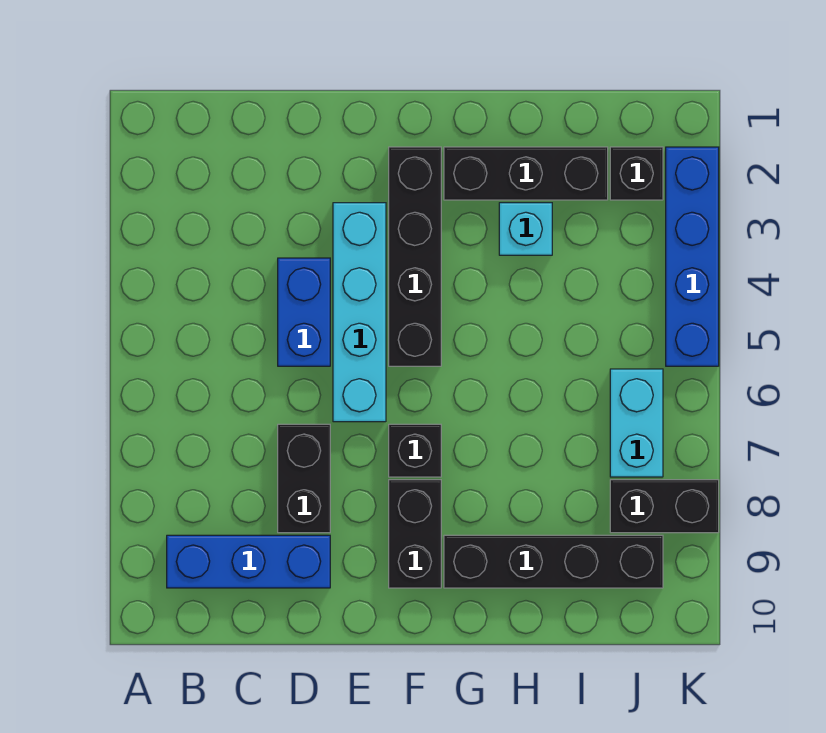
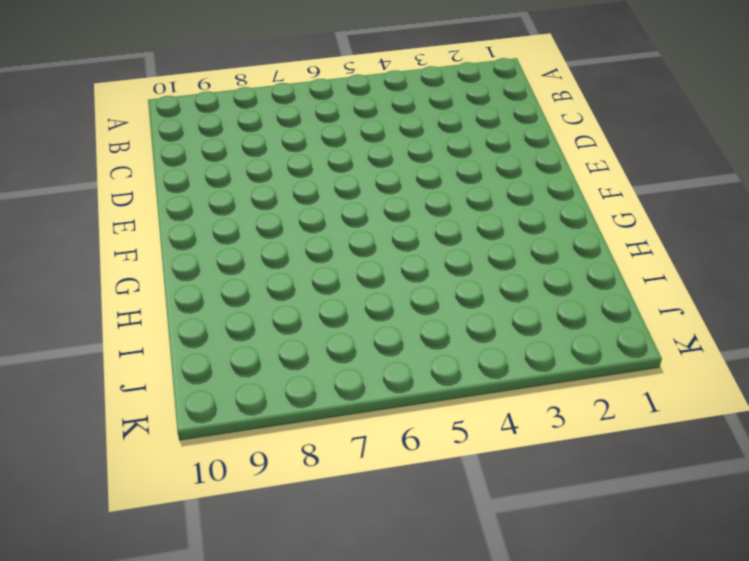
none -> blue 1x3 brick [167,535,330,588]
none -> blue 1x2 brick [278,258,330,366]
none -> black 1x2 brick [278,424,330,533]

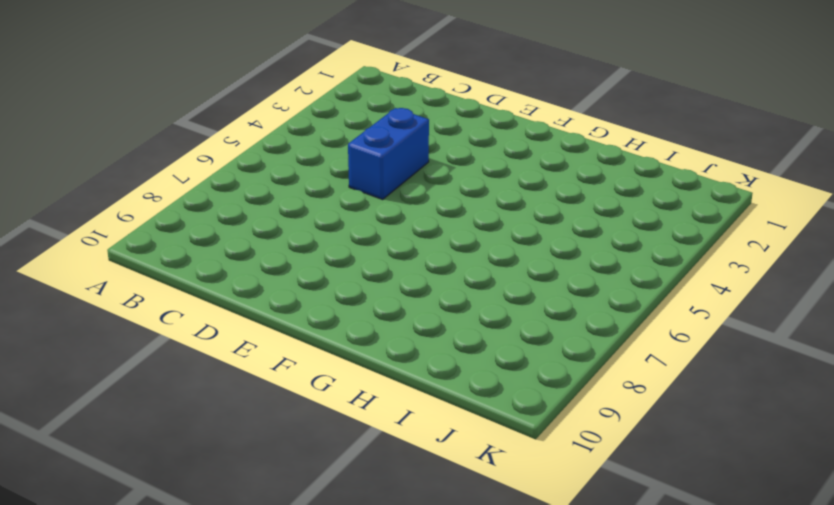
none -> blue 1x3 brick [167,535,330,588]
none -> black 1x2 brick [278,424,330,533]
none -> cyan 1x4 brick [333,203,386,422]

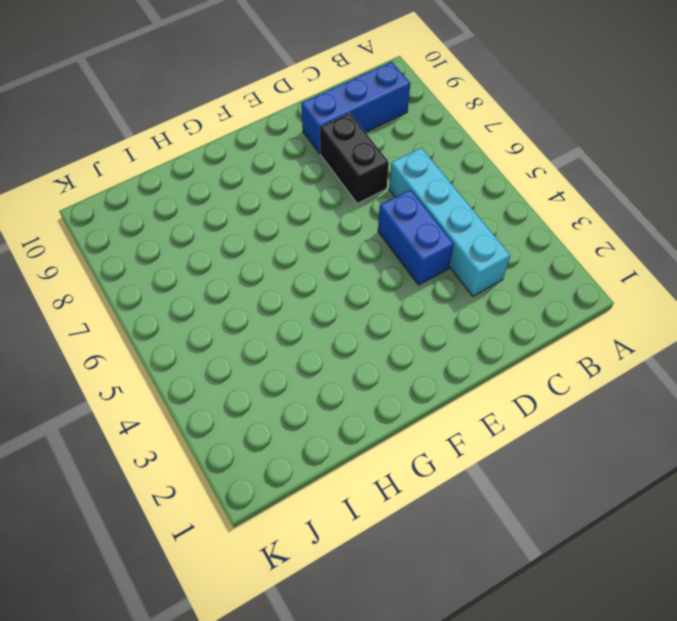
cyan 1x4 brick [389,148,510,296] -> cyan 1x4 brick moved to [333,203,386,422]
none -> black 1x4 brick [389,147,441,366]
none -> black 1x1 brick [389,424,441,477]
none -> black 1x2 brick [389,480,441,588]

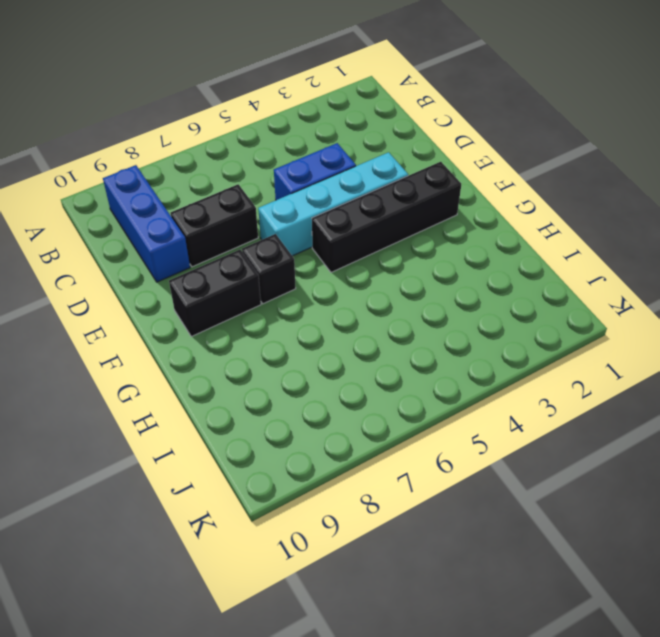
none -> black 1x3 brick [444,147,608,200]
none -> black 1x4 brick [444,535,663,588]
none -> cyan 1x1 brick [499,203,552,255]

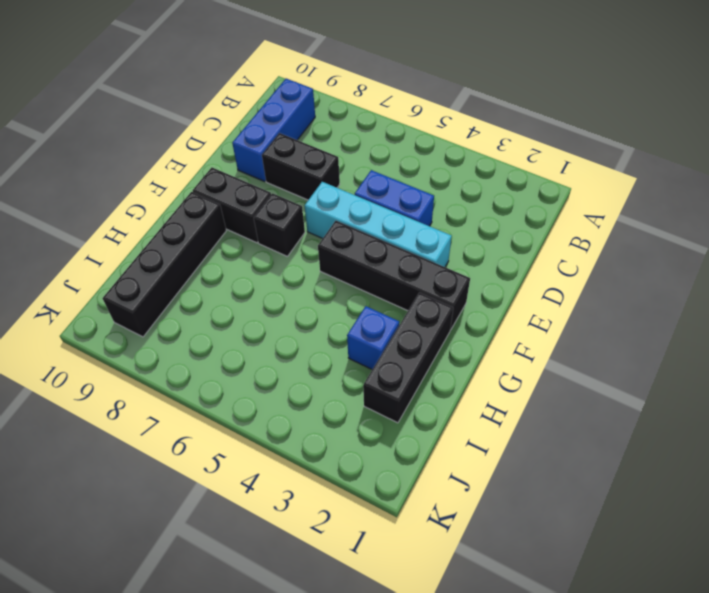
blue 1x1 brick [347,306,399,369] -> cyan 1x1 brick [499,203,552,255]
none -> black 1x1 brick [610,147,663,200]
none -> cyan 1x2 brick [610,369,663,477]
none -> black 1x2 brick [610,480,719,533]

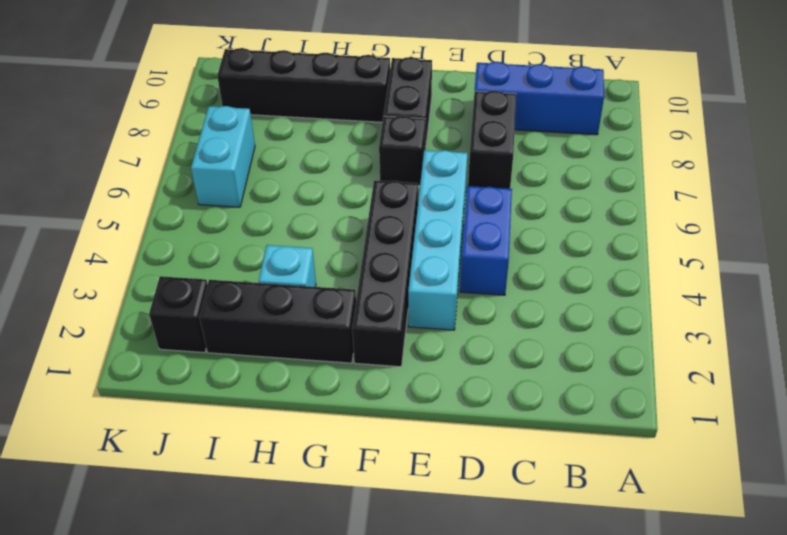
none -> black 1x2 brick [610,480,719,533]
none -> blue 1x4 brick [666,147,719,366]

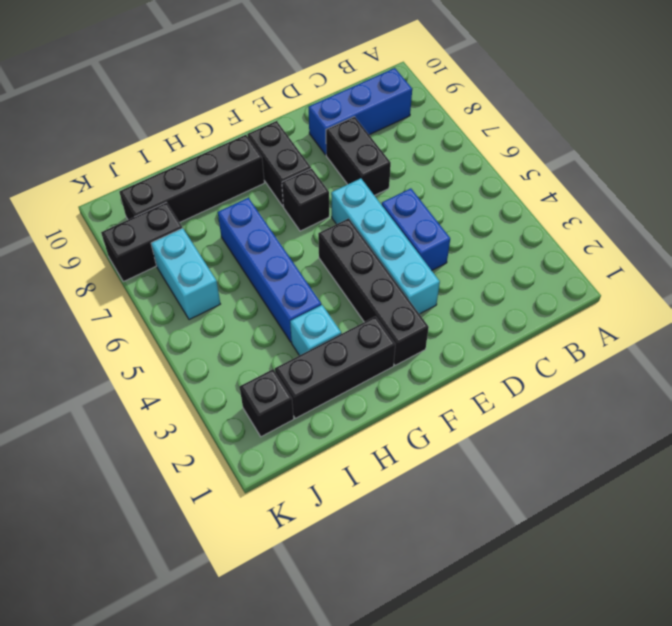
blue 1x4 brick [218,198,321,342] -> blue 1x4 brick moved to [666,147,719,366]

